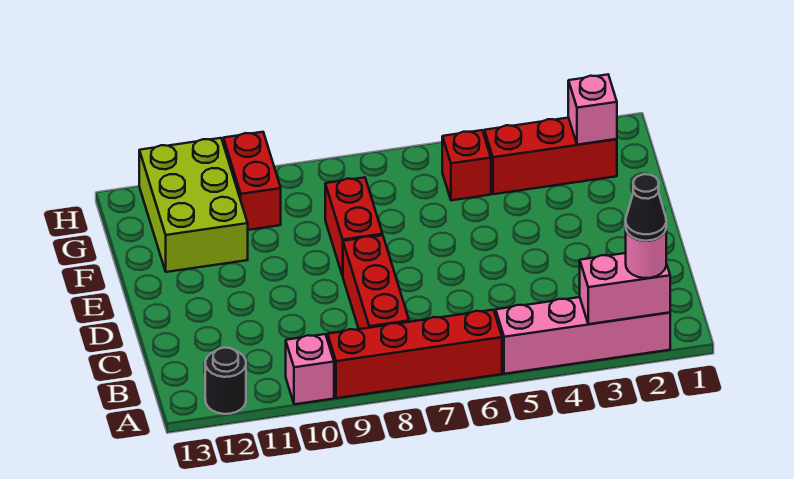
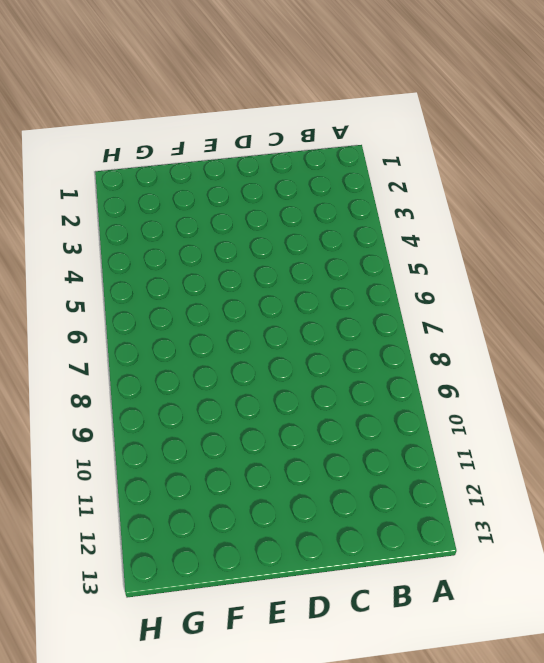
none -> pink 1x4 brick [496,297,670,374]
none -> red 1x4 brick [328,310,502,398]
none -> pink 1x1 brick [286,334,334,404]

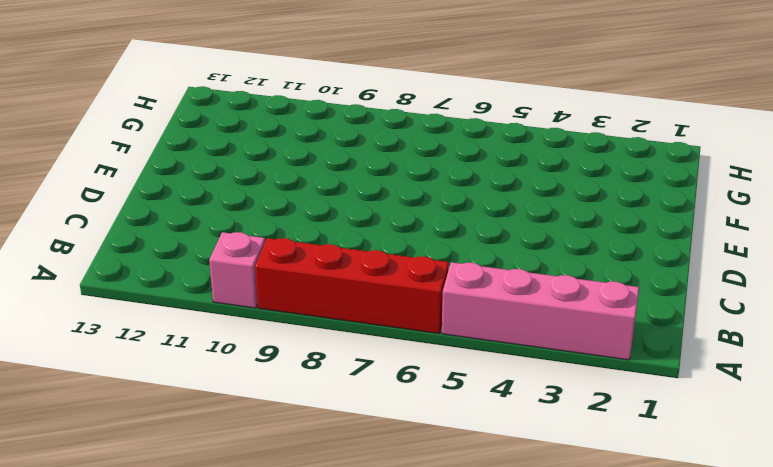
none -> black 1x1 round brick [205,348,246,414]
none -> red 1x3 brick [343,235,409,329]
none -> red 1x2 brick [325,177,383,276]

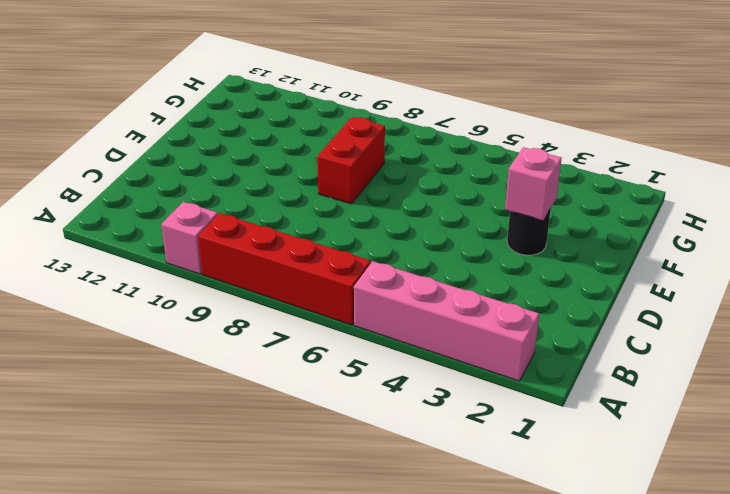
black 1x1 round brick [507,208,551,255] -> black 1x1 round brick moved to [205,348,246,414]
pink 1x1 brick [505,147,562,220] -> pink 1x1 brick moved to [568,75,617,145]
none -> red 1x3 brick [343,235,409,329]
none -> lime 2x3 brick [139,138,248,272]
none -> red 1x3 brick [484,118,617,194]

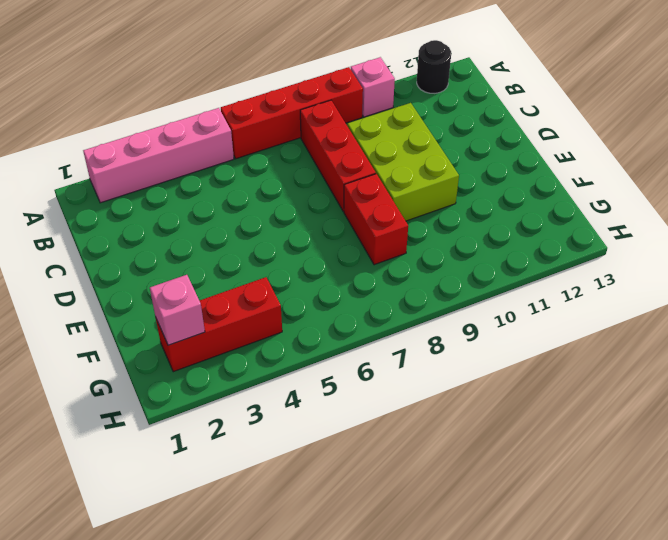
lime 2x3 brick [347,103,459,221] -> lime 2x3 brick moved to [139,138,248,272]
none -> red 1x1 brick [442,130,491,200]
none -> red 1x2 brick [223,132,281,230]
none -> pink 1x2 brick [580,253,670,324]

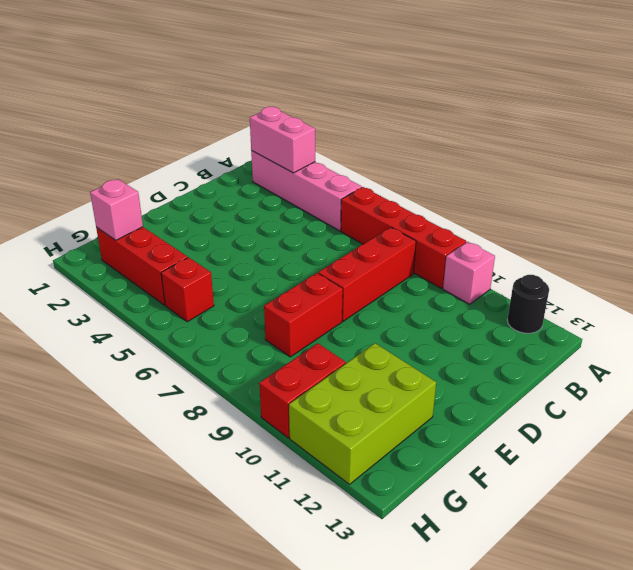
none -> pink 1x1 round brick [626,230,666,278]
none -> black 1x1 cone [626,174,666,241]

